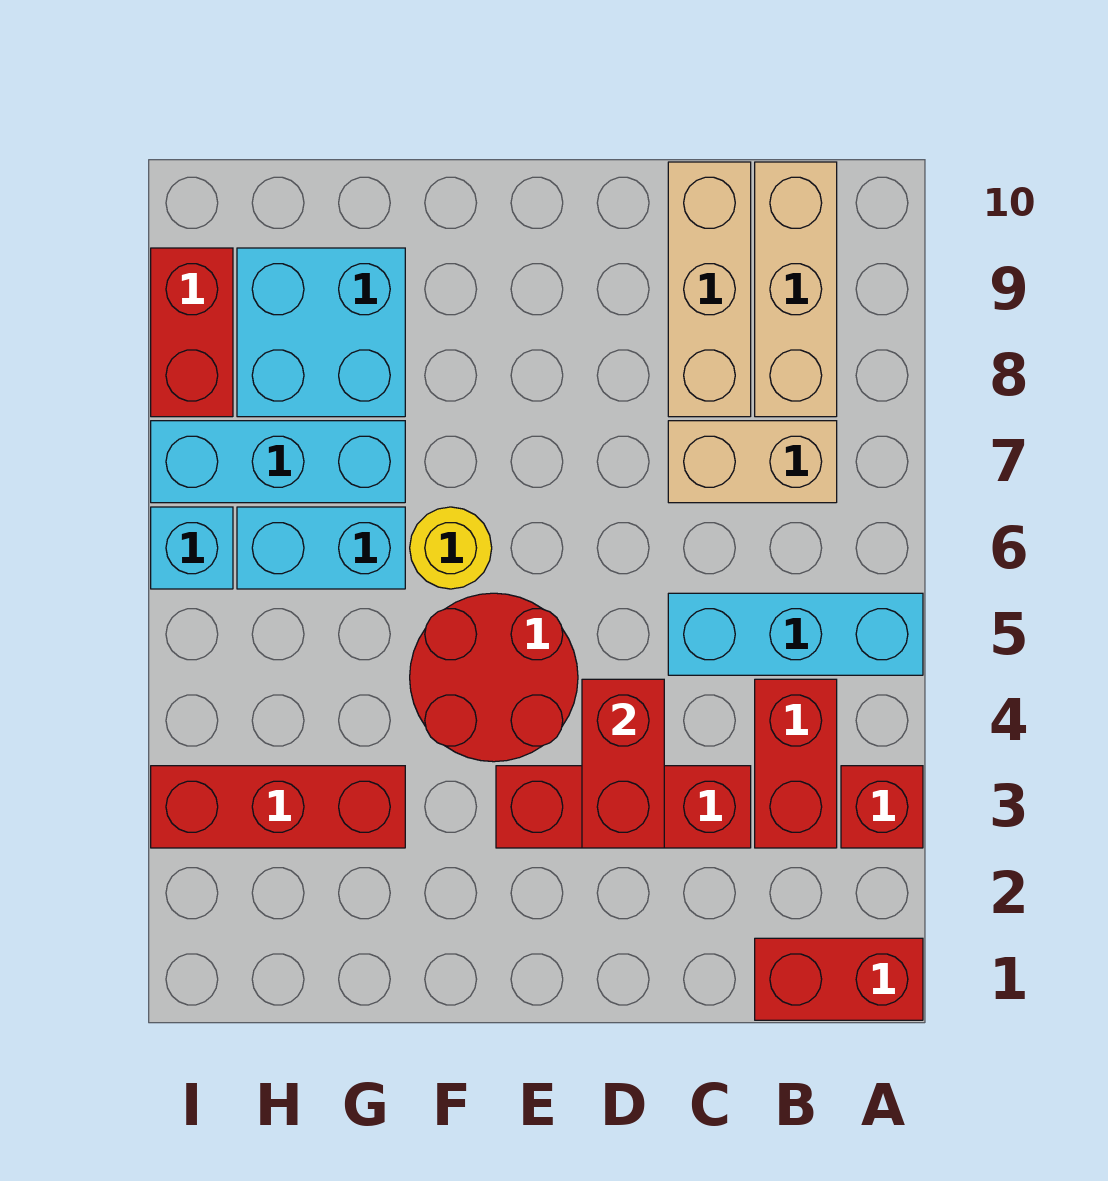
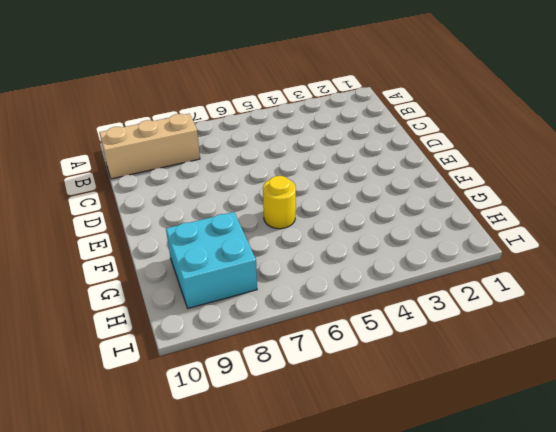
none -> red 1x2 brick [755,938,923,1020]
none -> red 1x1 brick [841,766,923,848]
none -> cyan 1x3 brick [668,593,923,675]

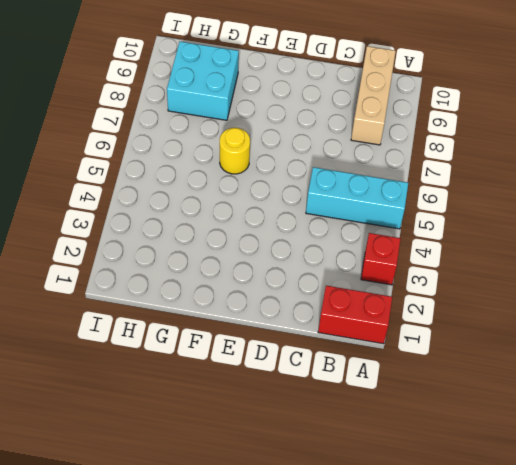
none -> red 1x2 brick [755,679,837,848]
none -> tan 1x2 brick [668,421,837,503]
none -> red 1x3 brick [496,766,751,848]

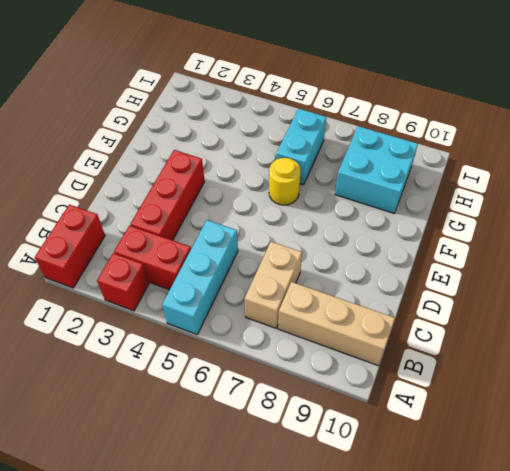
none -> tan 1x3 brick [668,162,751,417]
none -> red 2x2 round brick [410,593,578,762]
none -> red 1x3 brick [151,766,405,848]

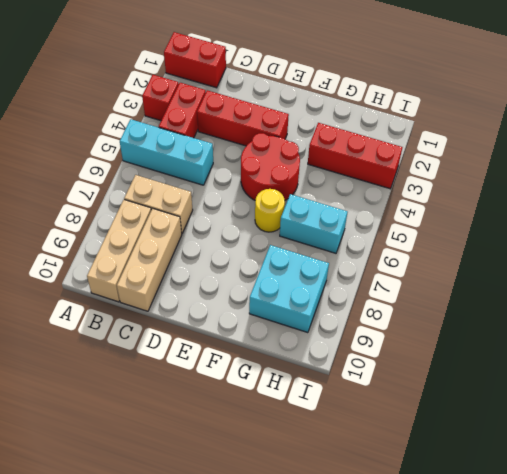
none -> cyan 1x3 brick [151,421,405,503]
none -> cyan 1x1 brick [151,507,233,589]
none -> red 1x2 brick [151,248,233,417]

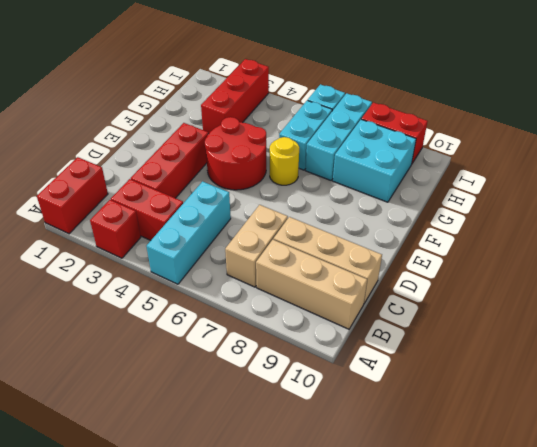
none -> red 1x2 brick [582,679,664,848]

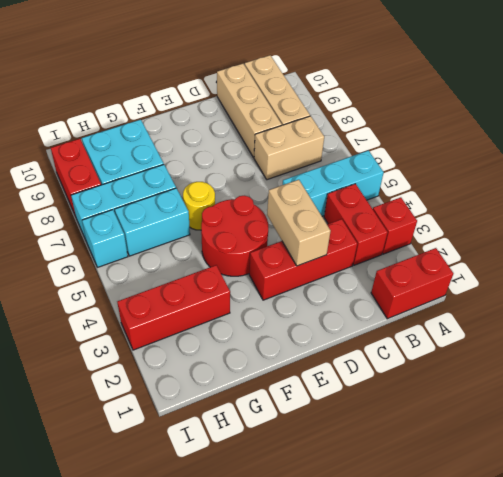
tan 1x2 brick [267,180,331,266] -> red 1x2 brick [582,679,664,848]

